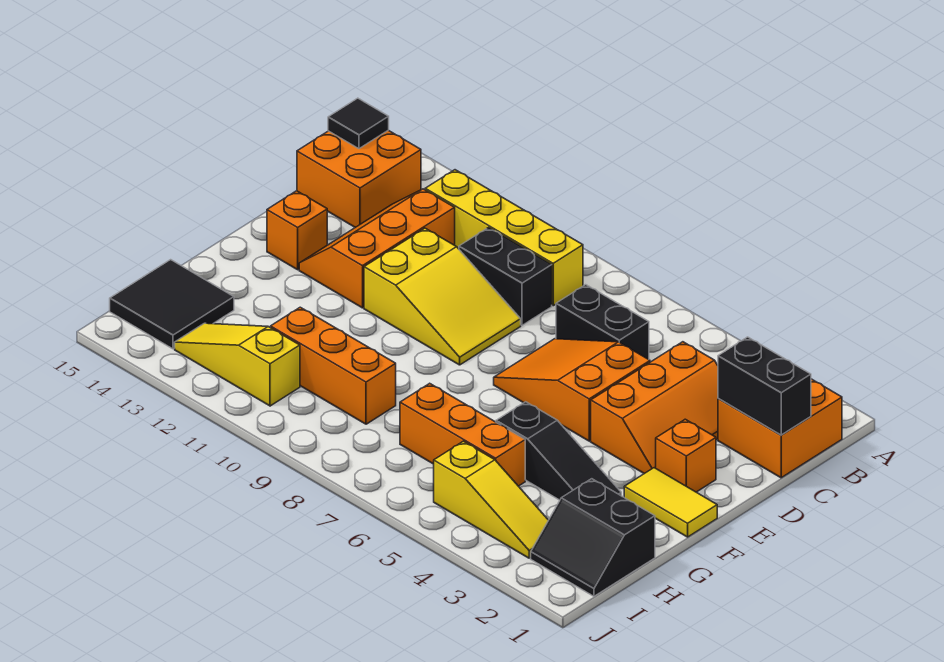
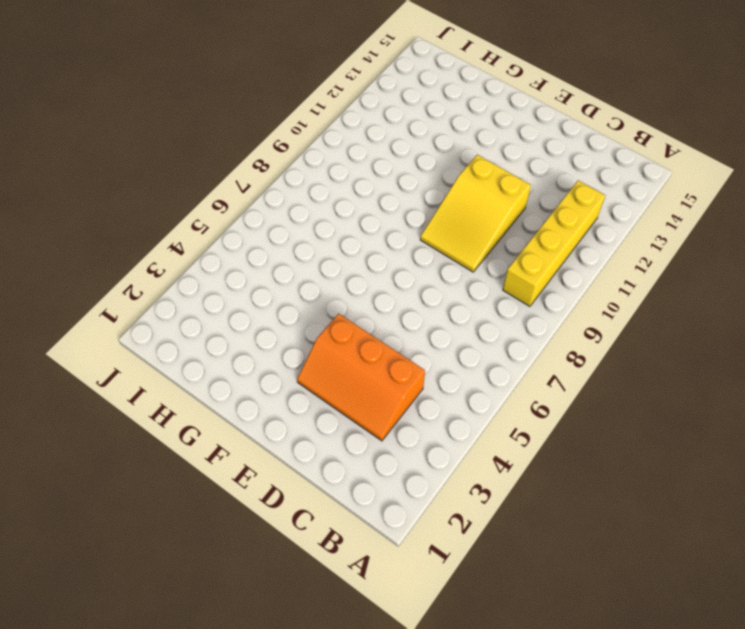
none -> orange 2x2 brick [718,379,842,478]
none -> orange 2x2 brick [297,130,421,227]
none -> black 1x2 brick [556,285,649,359]

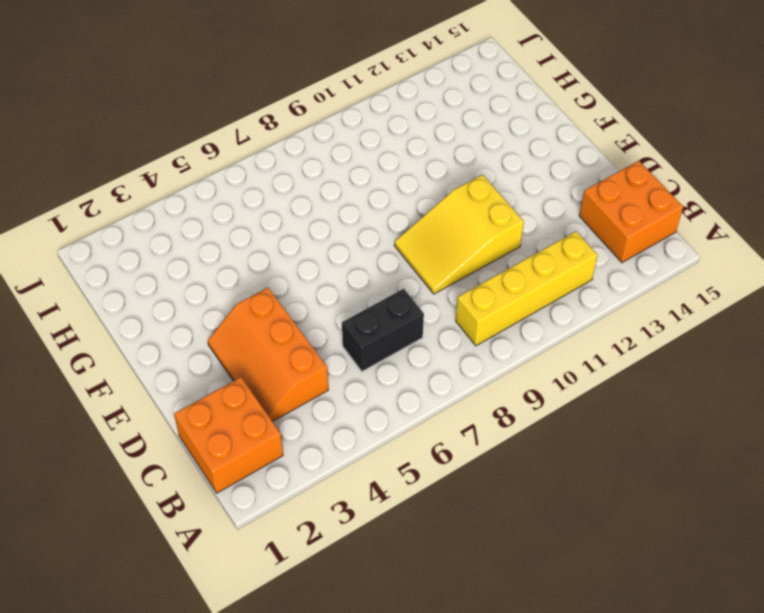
none -> black 1x2 brick [459,228,552,325]
none -> orange 2x3 slope [299,189,455,308]
none -> orange 2x3 slope [494,339,650,441]

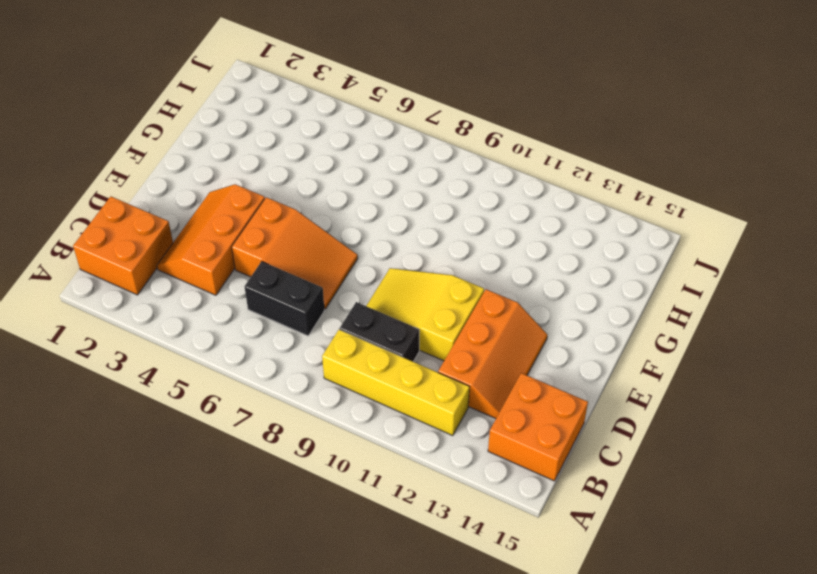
none -> orange 1x1 brick [656,419,716,492]
none -> orange 1x1 brick [267,191,327,270]
none -> yellow 1x2 tile [624,468,717,537]

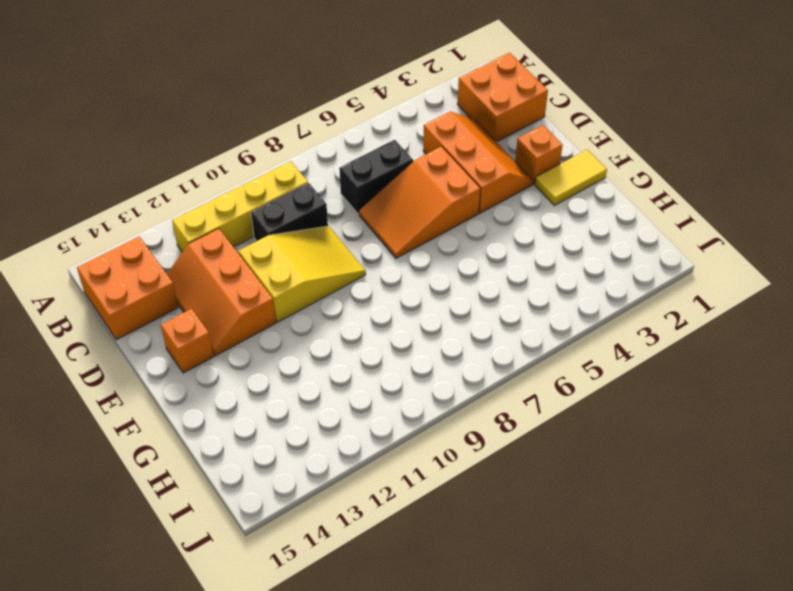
none -> black 1x3 slope [496,402,621,500]
none -> black 2x2 slope [531,479,655,596]
none -> orange 1x3 brick [400,383,525,486]

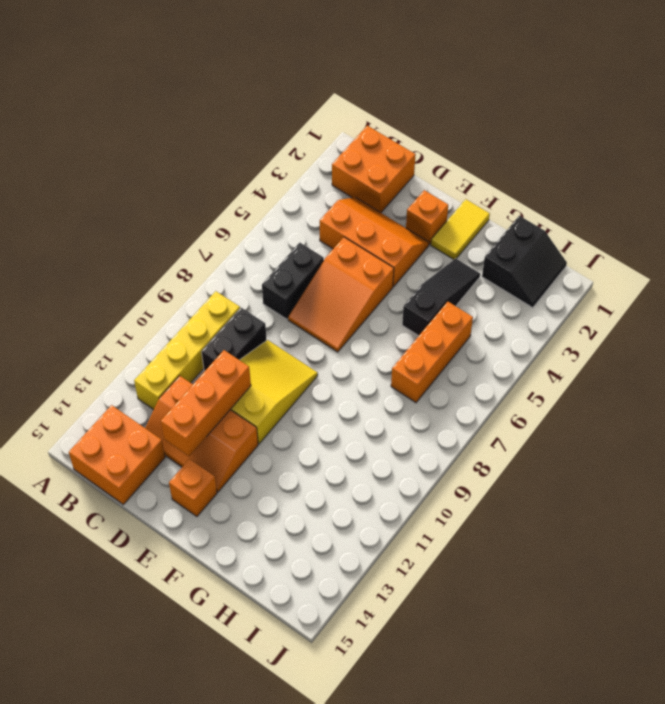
orange 1x3 brick [161,350,251,456] -> orange 1x3 brick moved to [271,307,396,424]
none -> black 2x2 tile [110,260,234,349]
none -> yellow 1x3 slope [434,441,548,558]
none -> yellow 1x3 slope [175,323,300,406]

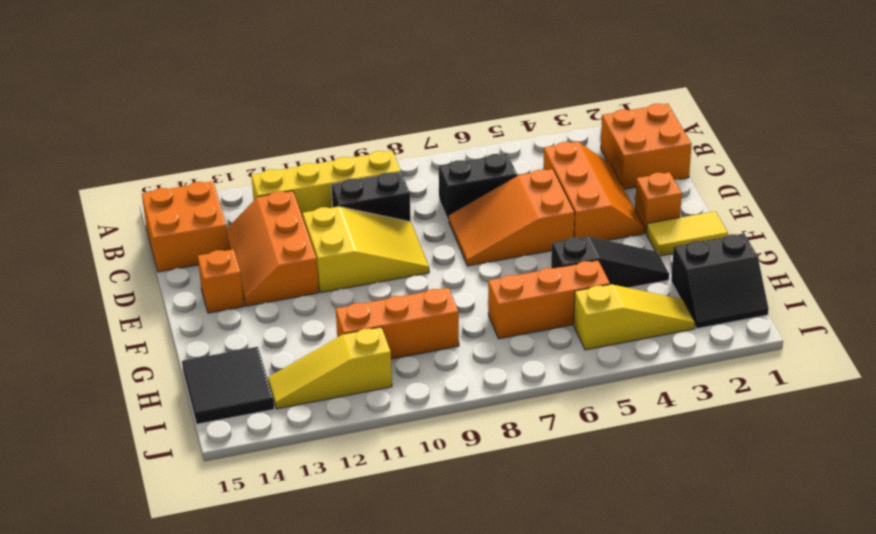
none -> black 1x1 tile [328,98,389,149]
none -> black 1x2 brick [718,337,811,435]

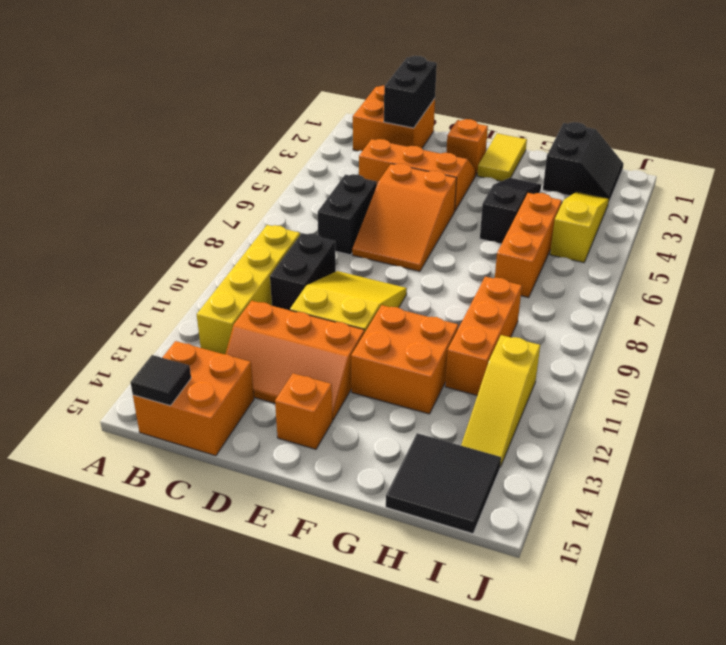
orange 2x2 brick [351,305,458,414] -> none

